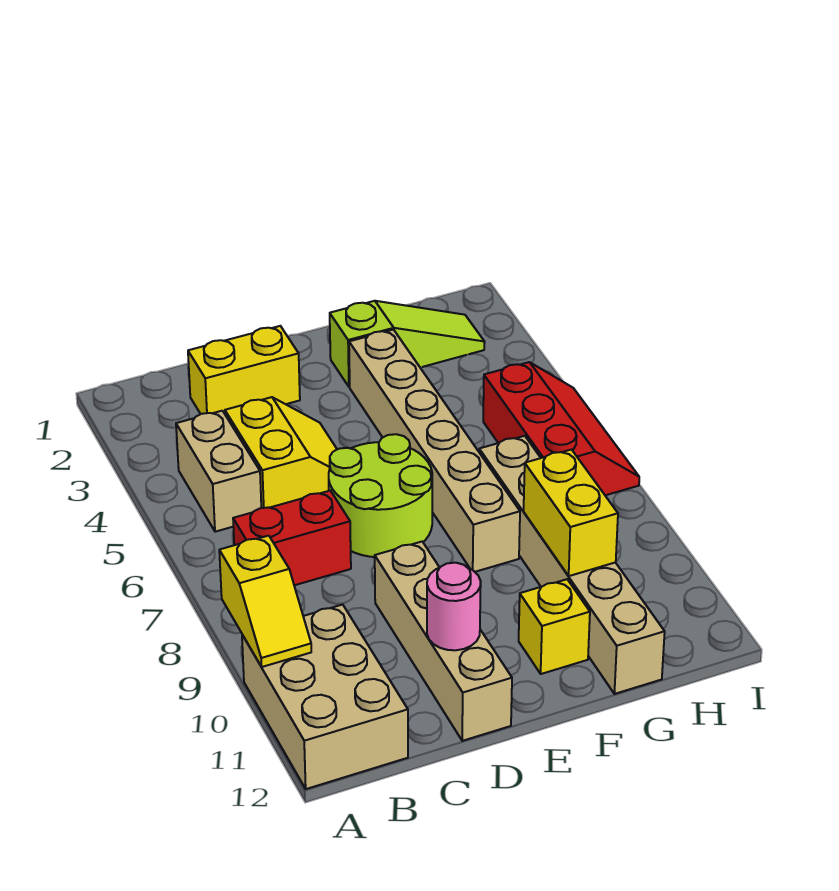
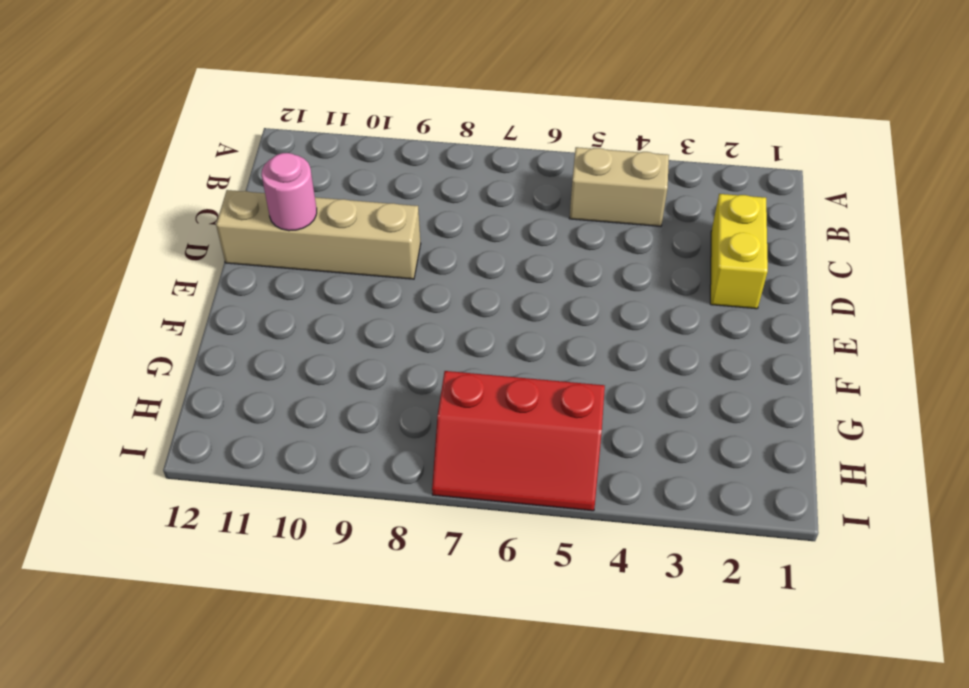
none -> tan 2x3 brick [242,605,408,789]
none -> red 1x2 brick [233,491,351,585]
none -> yellow 2x2 slope [225,397,337,508]

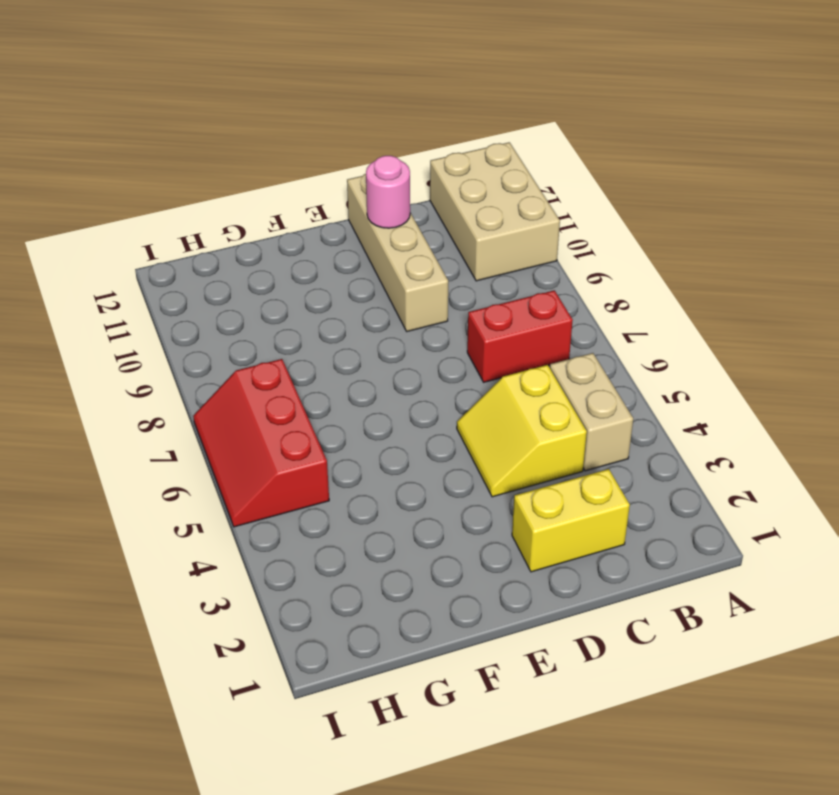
none -> lime 2x2 round brick [329,434,432,557]
none -> lime 1x3 slope [330,301,485,387]
none -> tan 1x6 brick [349,330,520,572]

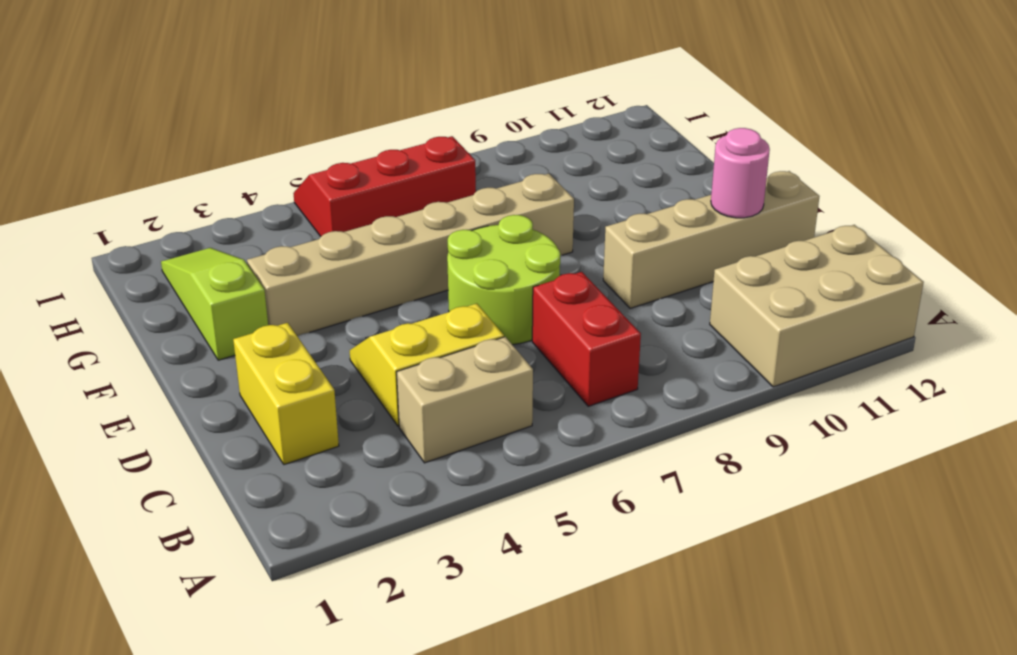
none -> yellow 1x1 brick [519,579,590,674]
none -> tan 1x6 brick [479,436,665,694]
none -> yellow 1x2 slope [219,536,311,667]

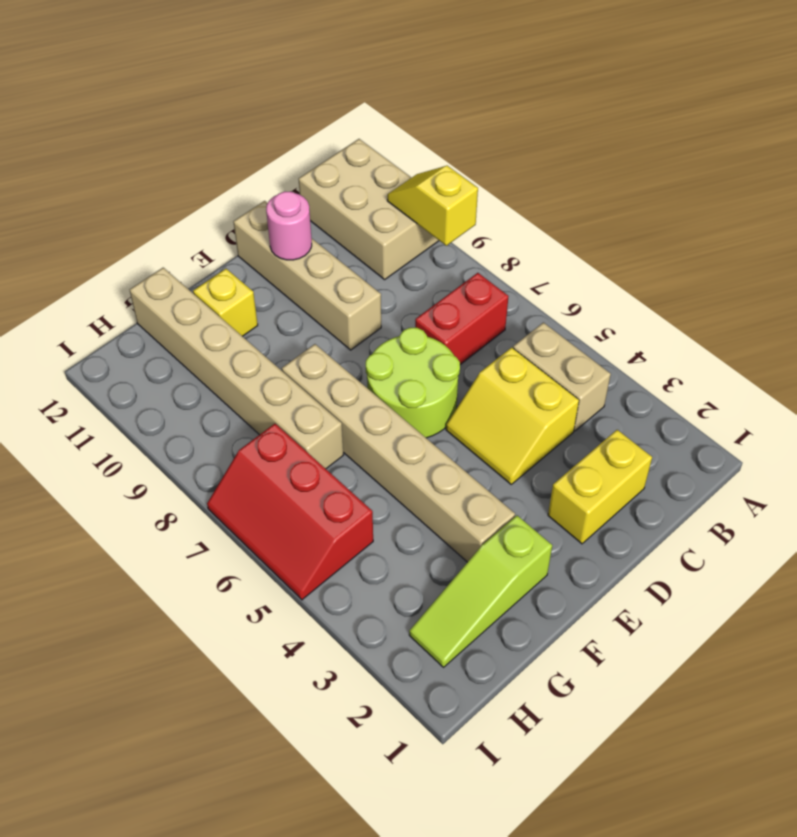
none -> yellow 1x2 brick [524,450,618,576]

